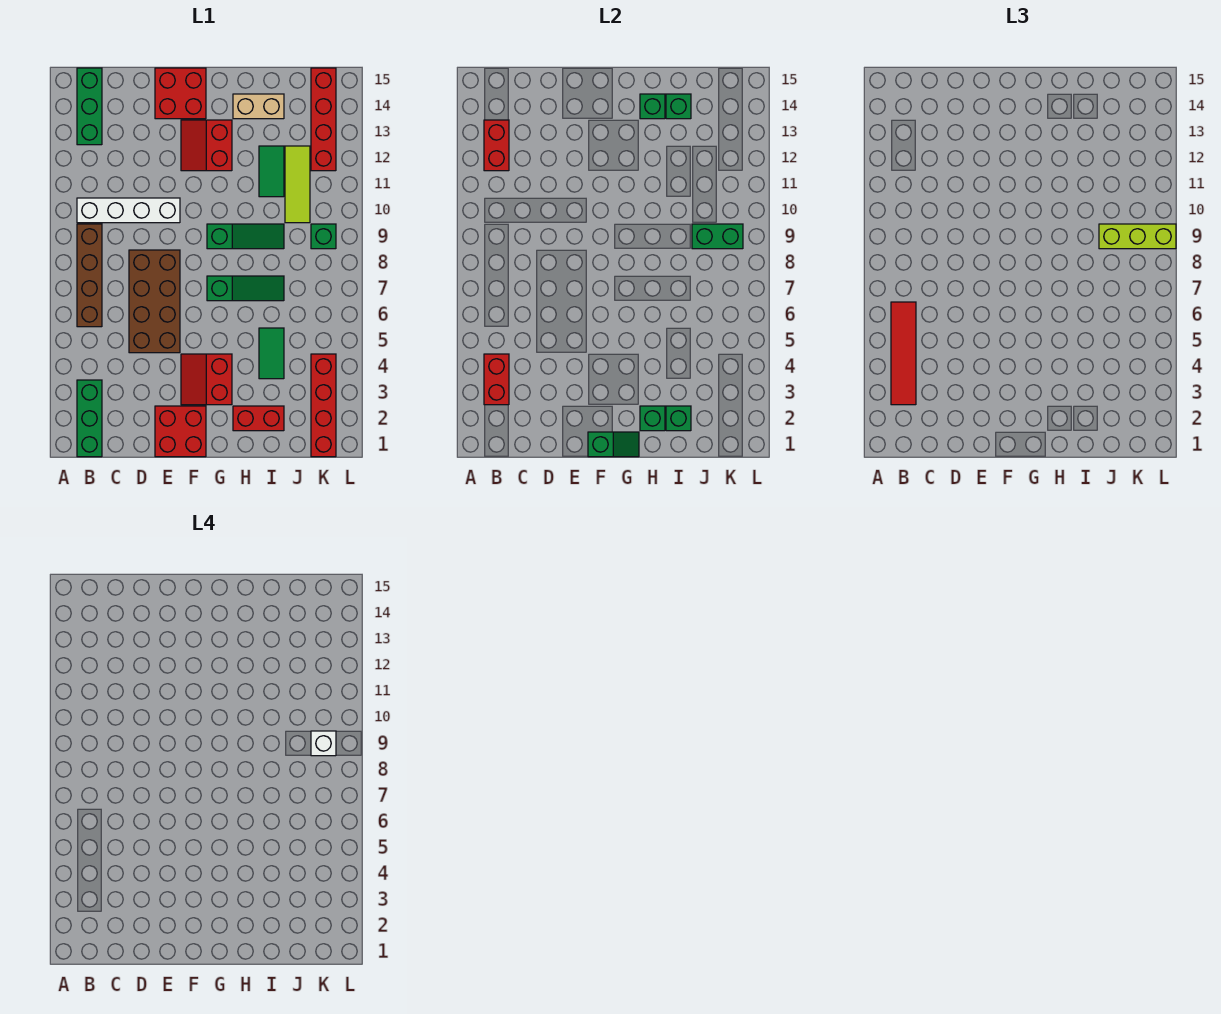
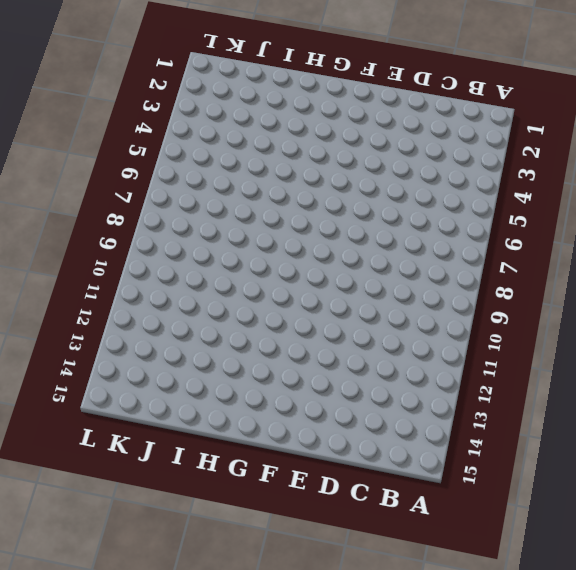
none -> green 1x3 brick [77,380,102,457]
none -> brown 1x4 brick [77,224,102,327]
none -> white 1x4 brick [77,198,180,223]
none -> green 1x3 brick [77,68,102,145]

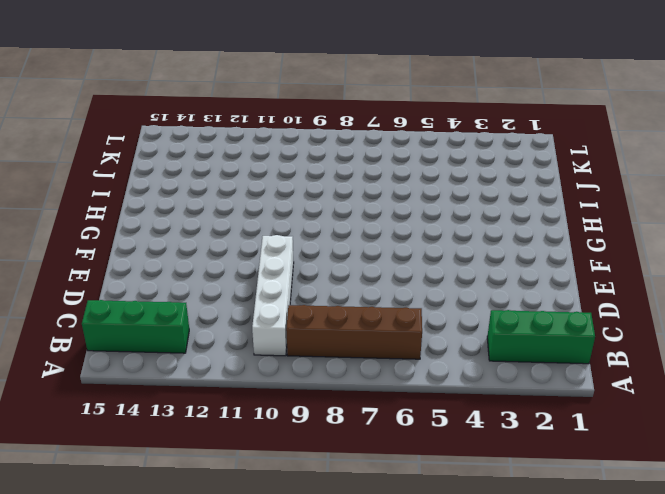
none -> brown 2x4 brick [129,250,180,353]
none -> red 2x2 brick [155,406,206,457]
none -> red 2x2 brick [155,68,206,119]
none -> red 2x2 slope [181,354,232,405]

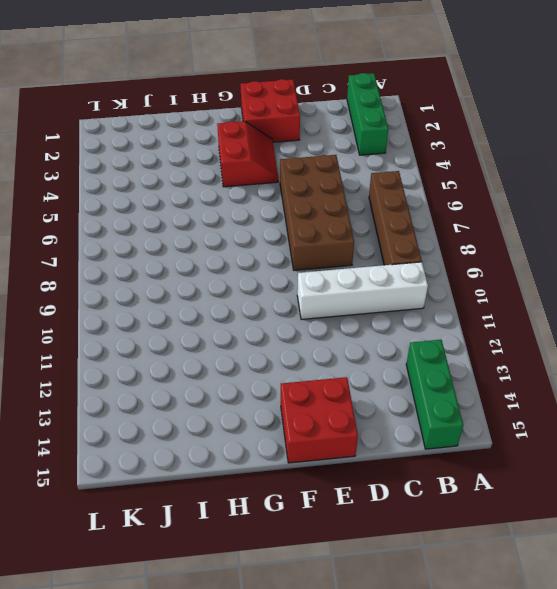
none -> red 2x2 slope [181,120,232,171]
none -> green 1x3 slope [207,276,284,301]
none -> green 1x3 slope [207,224,284,249]
none -> red 1x2 brick [233,406,284,431]

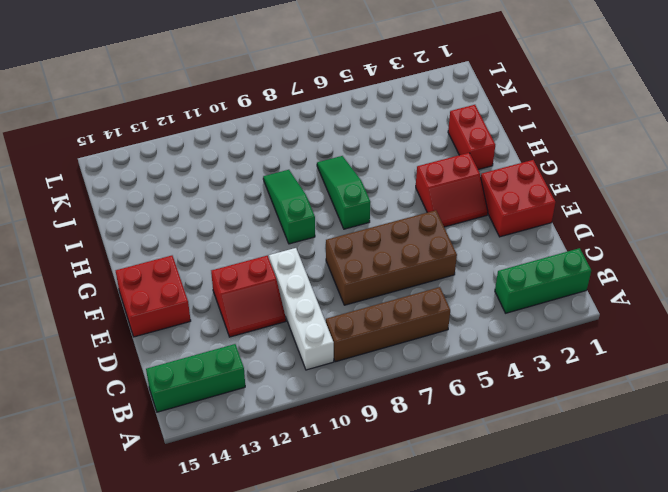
red 2x2 slope [211,256,286,337] -> red 2x2 slope moved to [181,120,232,171]
none -> tan 1x2 brick [233,94,284,119]
none -> green 1x2 tile [259,328,284,379]
none -> green 1x2 tile [259,146,284,197]
none -> lime 1x3 tile [285,146,310,223]

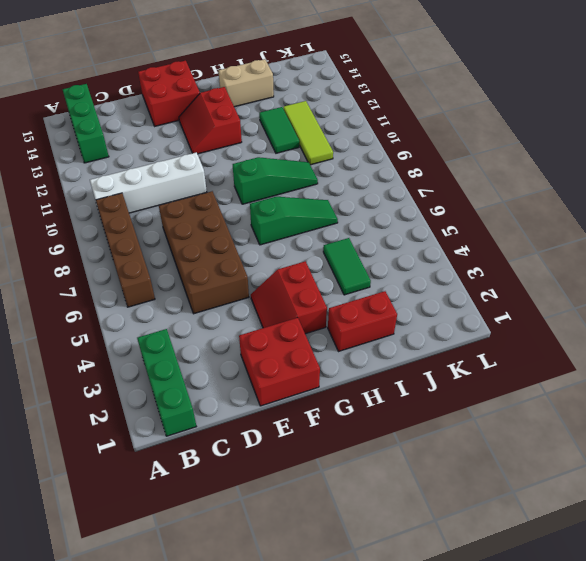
none -> red 1x4 brick [311,354,336,457]
none -> green 1x1 brick [311,224,336,249]
none -> red 1x4 brick [311,68,336,171]
none -> red 1x2 brick [484,354,509,405]

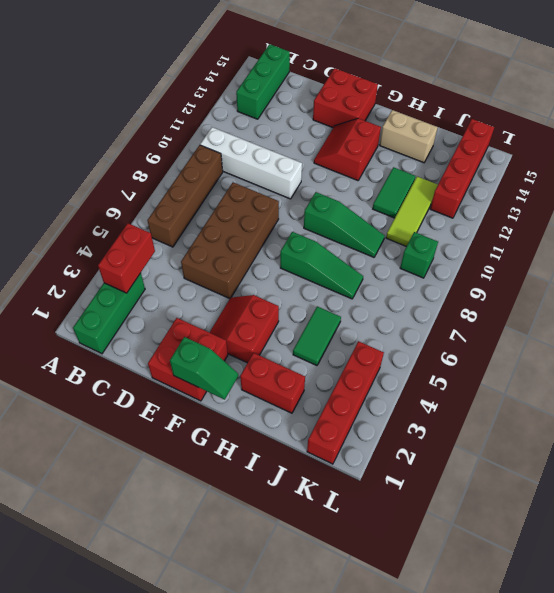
none -> red 1x2 brick [484,120,509,171]
none -> green 1x1 brick [640,406,665,431]
none -> green 1x1 brick [640,94,665,119]
none -> green 1x1 brick [666,406,691,431]

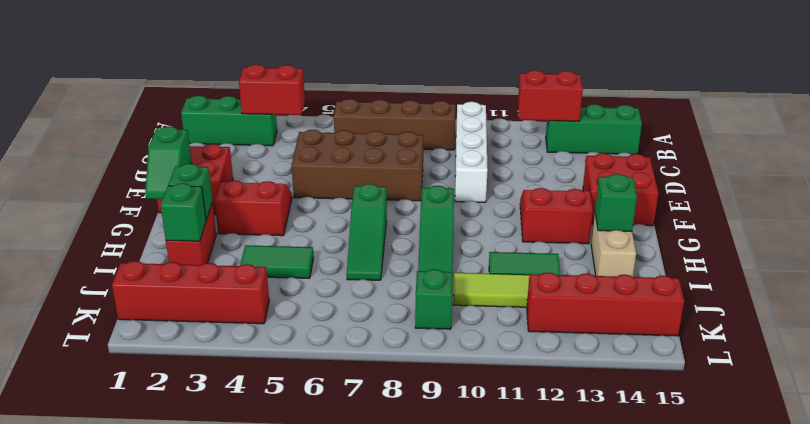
none -> green 1x1 brick [666,94,691,119]
none -> green 1x2 brick [692,224,743,249]
none -> red 1x4 tile [891,302,916,405]
none -> lime 1x3 brick [1099,224,1176,249]

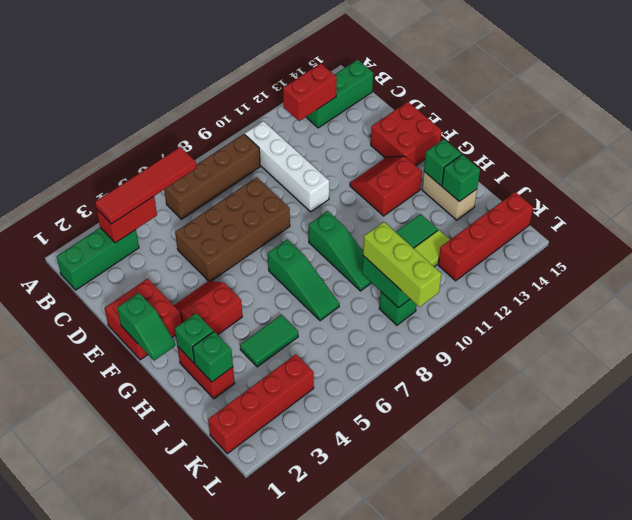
none -> white 1x1 brick [311,731,336,756]

